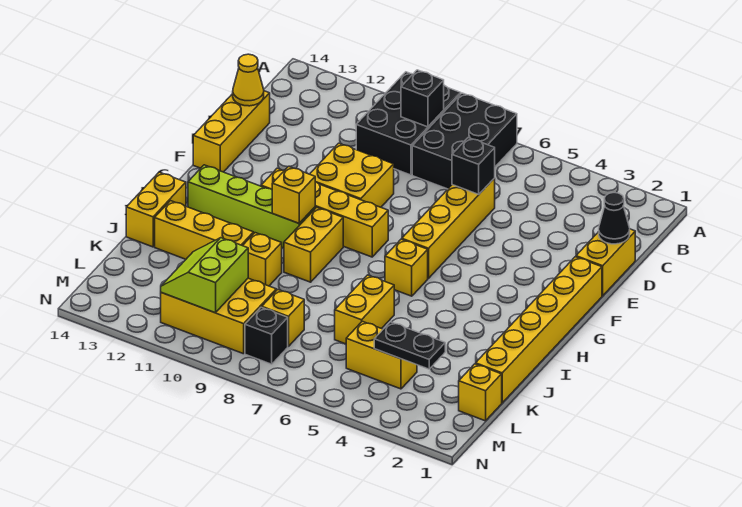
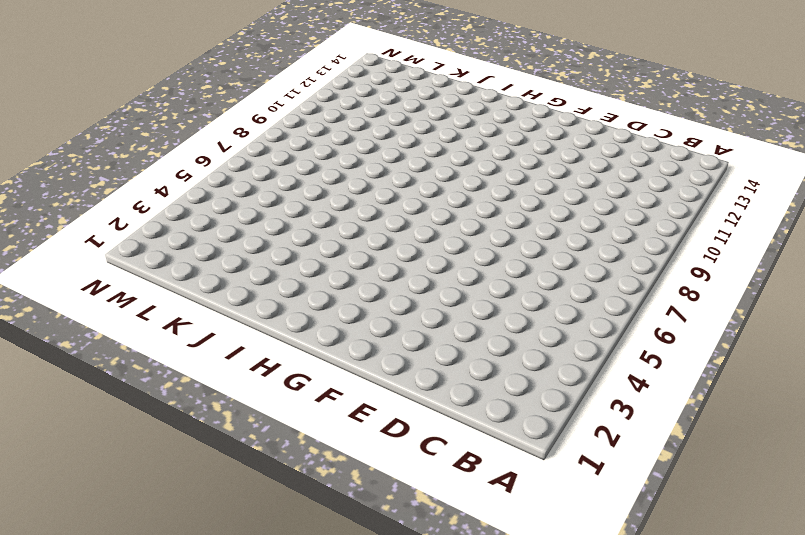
none -> black 2x3 brick [412,93,517,189]
none -> black 2x3 brick [356,72,461,175]
none -> yellow 1x2 brick [576,229,635,296]

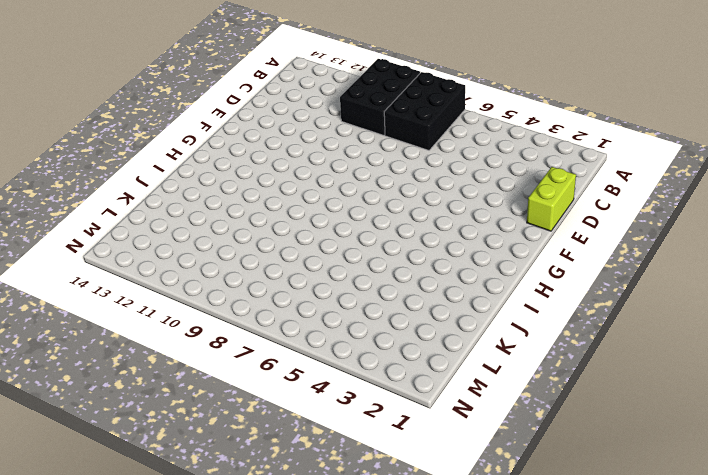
lime 1x2 brick [527,167,576,231] -> yellow 1x2 brick [576,229,635,296]
none -> yellow 1x4 brick [402,178,495,278]
none -> yellow 1x3 brick [193,91,270,172]
none -> yellow 2x2 brick [310,143,394,207]

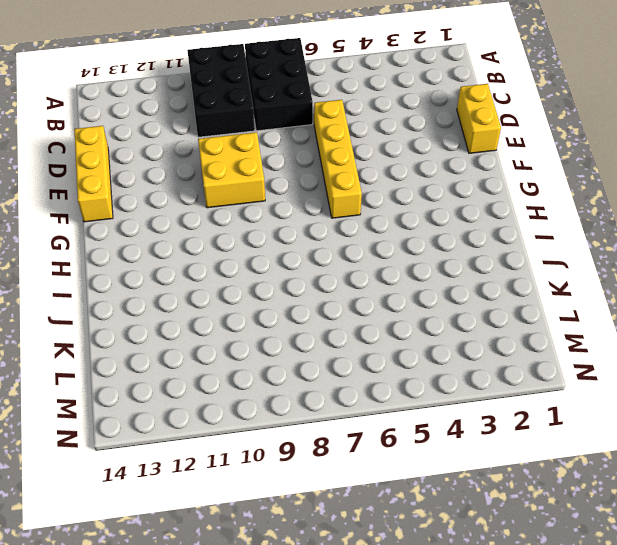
none -> yellow 1x6 brick [476,257,602,403]
none -> yellow 1x4 brick [261,168,388,257]
none -> yellow 1x1 brick [385,239,428,296]

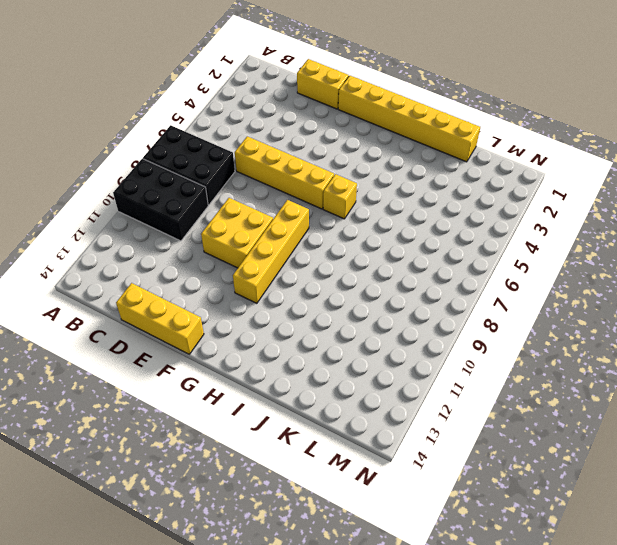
none -> yellow 1x2 brick [284,207,343,282]
none -> lime 1x4 brick [188,165,315,248]
none -> yellow 1x2 brick [126,172,186,247]

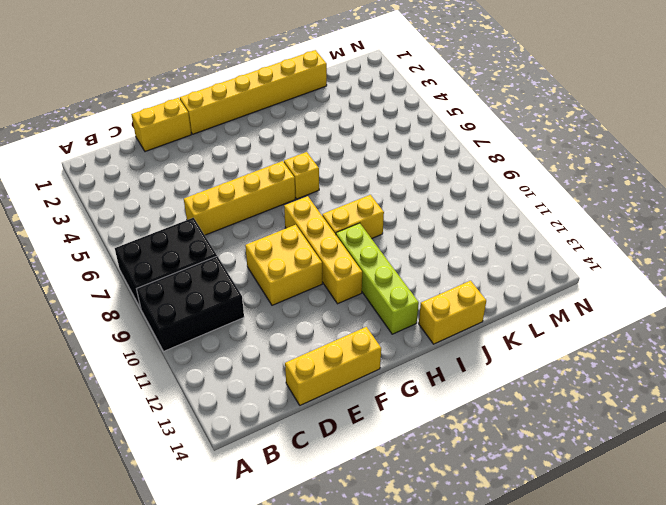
none -> yellow 1x2 brick [335,275,394,344]
none -> yellow 1x1 brick [243,233,282,286]
none -> yellow 1x3 brick [155,201,254,259]

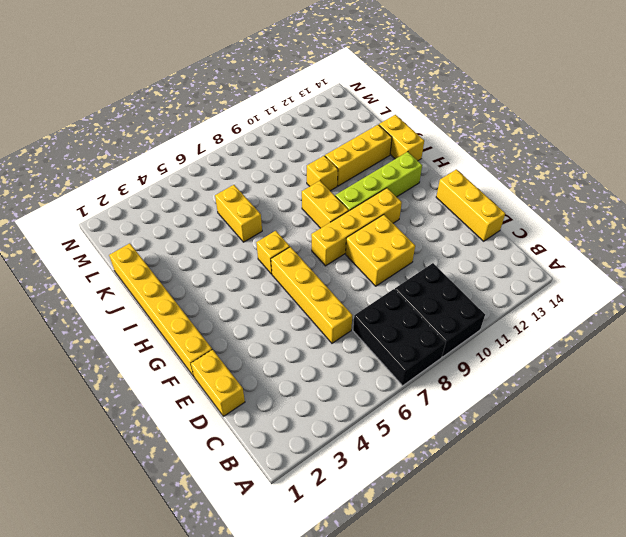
none -> yellow 1x1 brick [459,364,502,421]
none -> yellow 1x2 brick [346,321,417,389]
none -> yellow 1x1 brick [262,290,304,346]

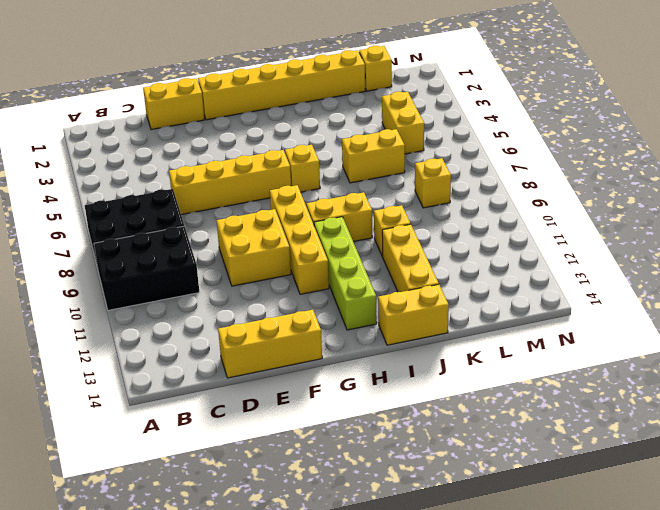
none -> yellow 2x3 brick [161,278,276,354]
none -> black 1x1 brick [245,307,288,364]
none -> black 1x1 brick [401,70,444,127]

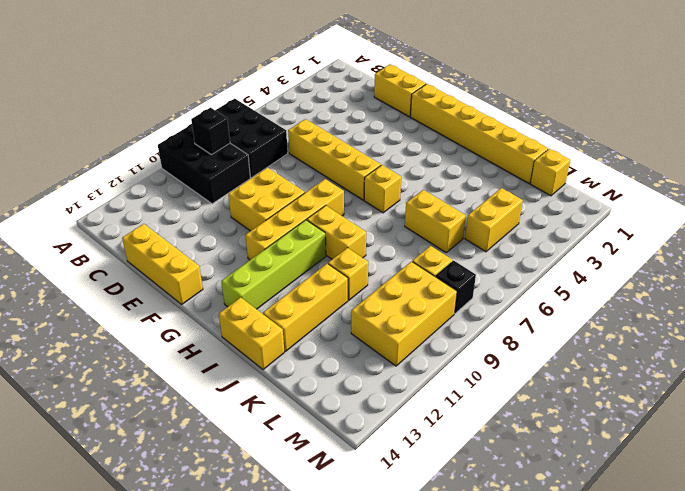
none -> black 1x1 cone [599,193,630,244]
none -> black 1x1 brick [452,138,495,194]
none -> yellow 1x1 cone [233,54,264,106]

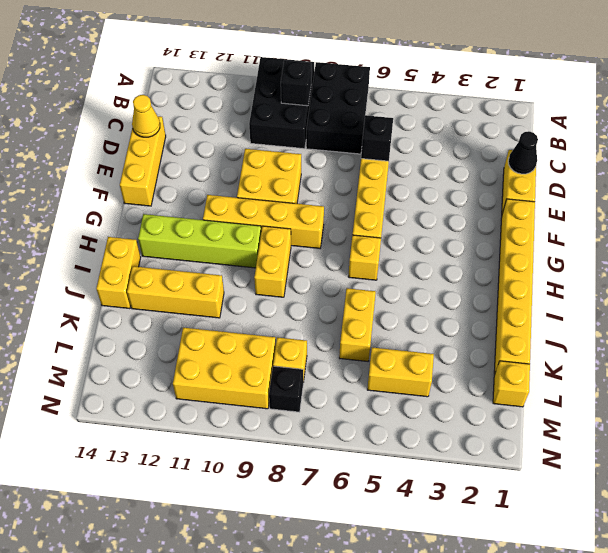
none -> yellow 1x1 brick [243,233,282,286]
none -> yellow 1x1 brick [272,166,315,223]
none -> black 1x2 plate [374,322,445,369]

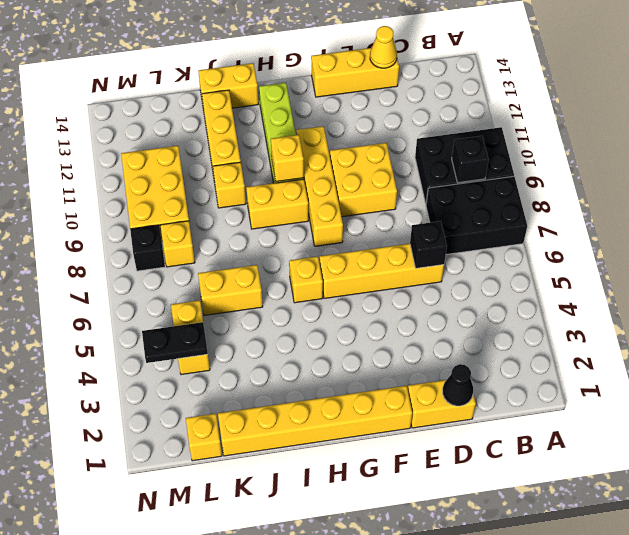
black 1x2 plate [142,322,208,363] -> black 1x2 plate turned to [374,322,445,369]
none -> lime 2x2 slope [161,238,248,313]

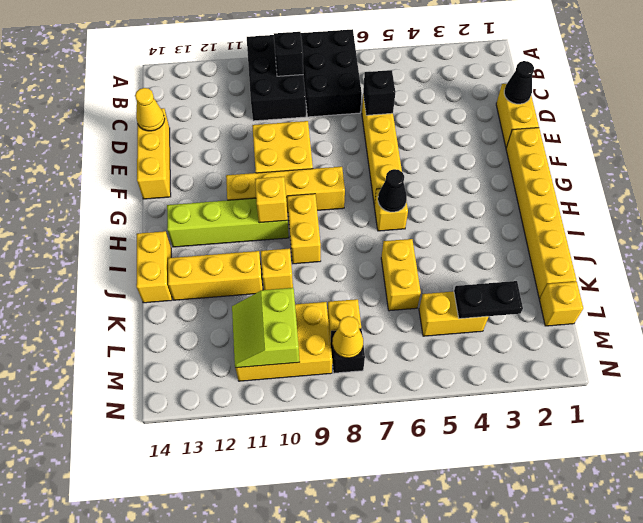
black 1x1 cone [378,169,407,212] -> none
yellow 1x1 cone [332,316,363,358] -> none

